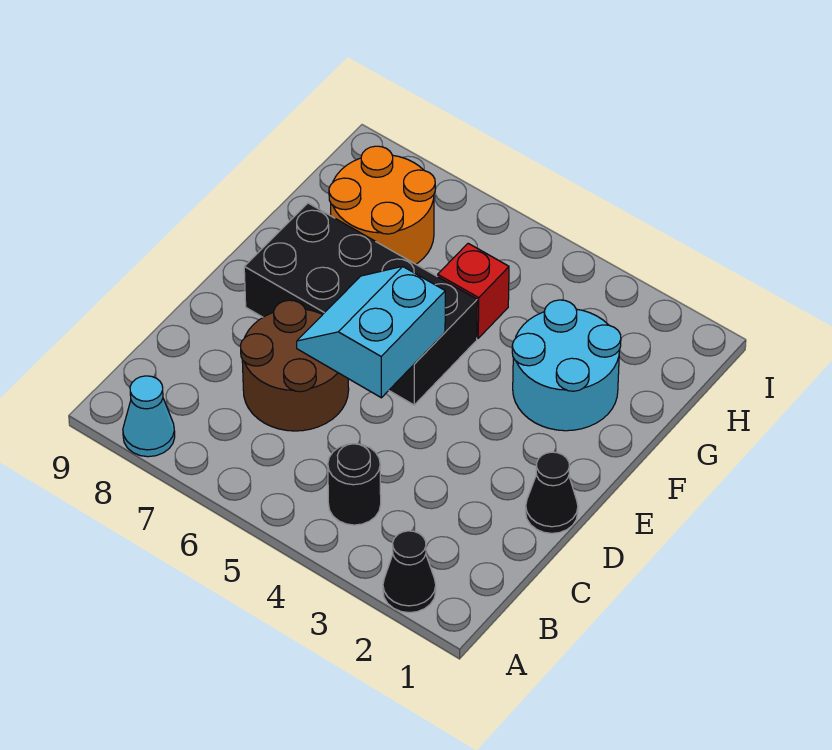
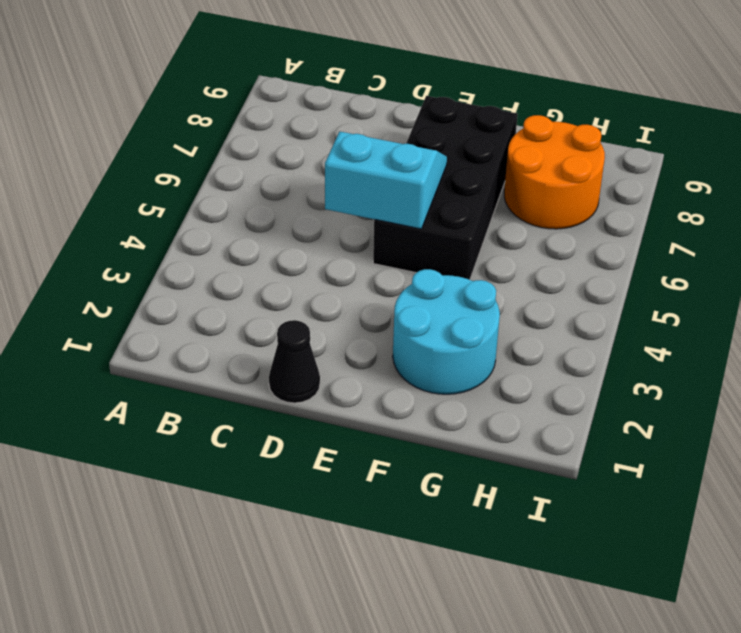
none -> black 1x1 cone [383,531,436,613]
none -> cyan 1x1 cone [123,376,175,457]

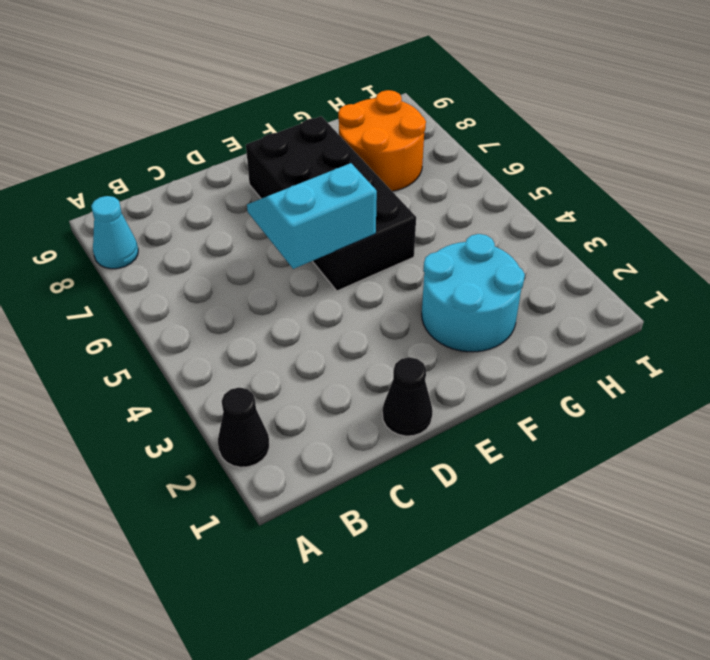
none -> black 1x1 round brick [328,444,381,525]
none -> brown 2x2 round brick [241,300,349,431]

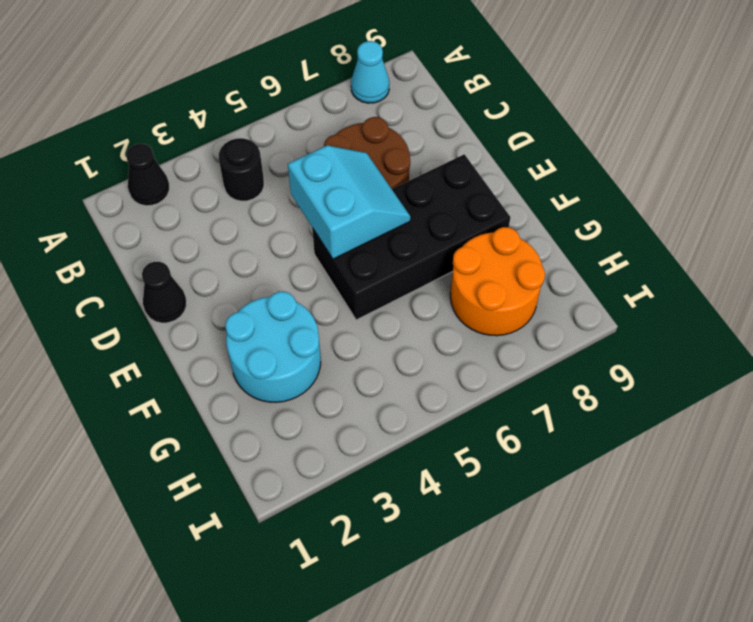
none -> red 1x1 brick [438,243,509,338]

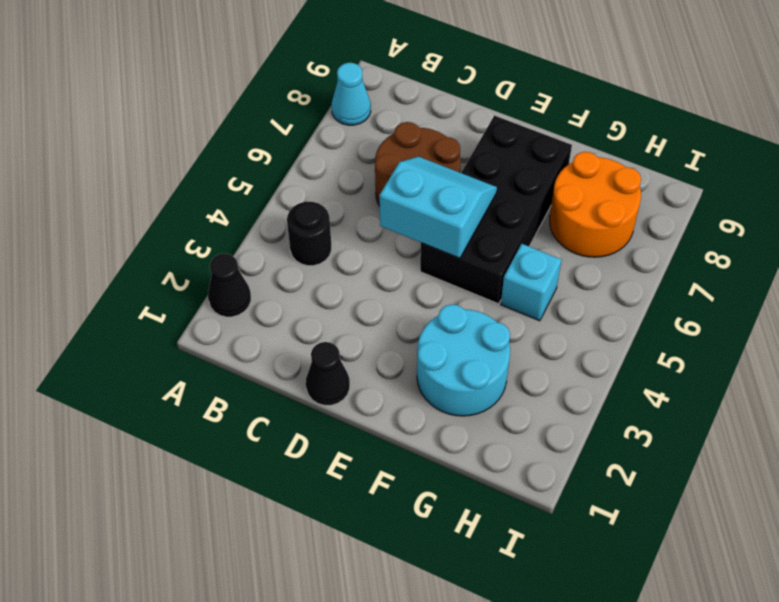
cyan 1x1 brick [501,244,561,321] -> red 1x1 brick [438,243,509,338]

